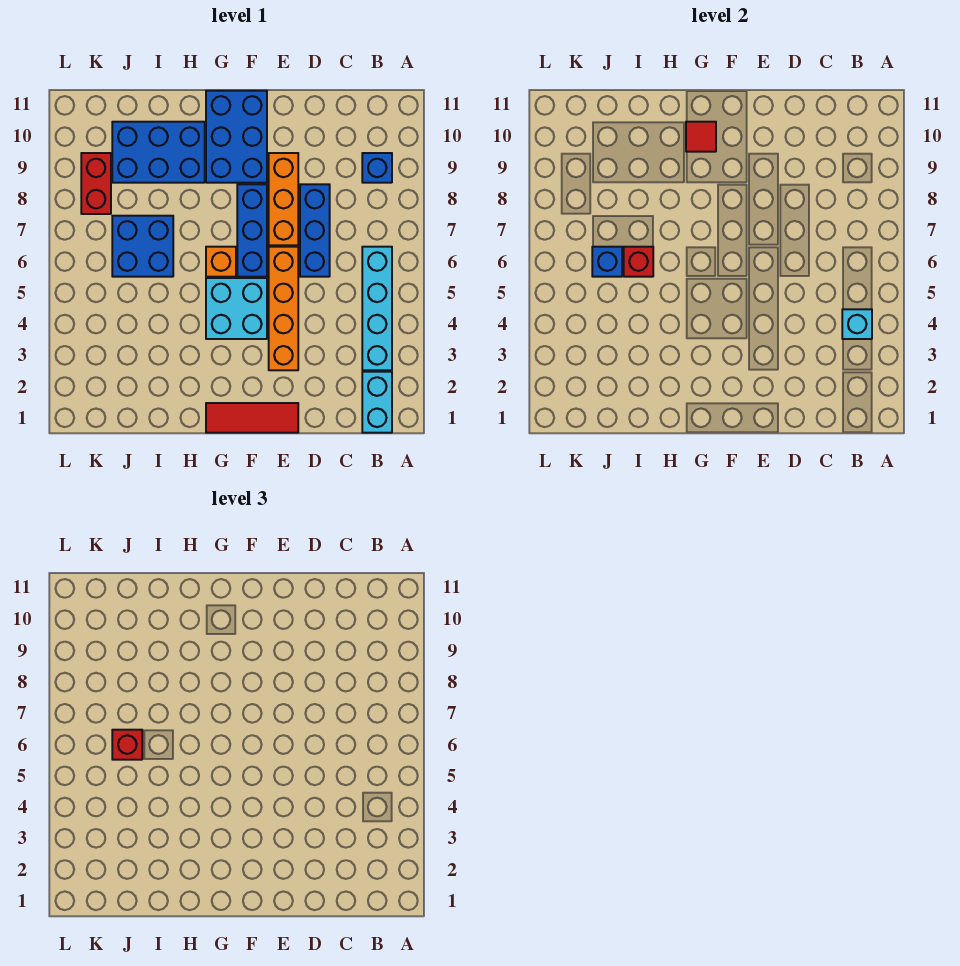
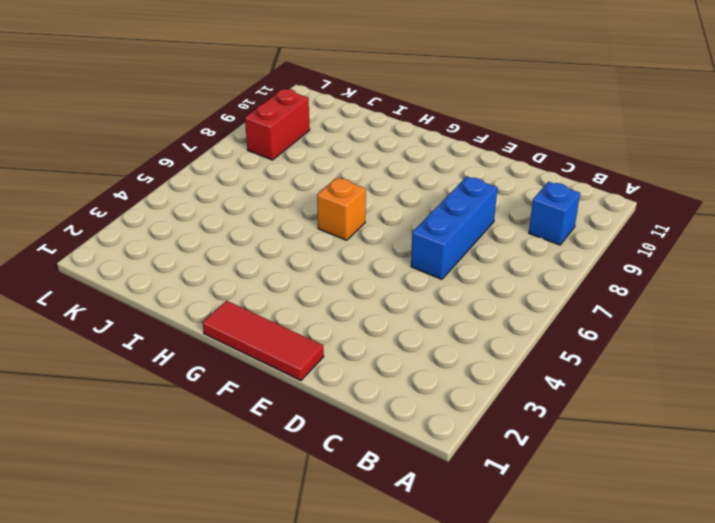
none -> cyan 1x2 brick [362,372,392,433]
none -> cyan 1x4 brick [362,247,392,370]
none -> orange 1x4 brick [269,247,298,370]

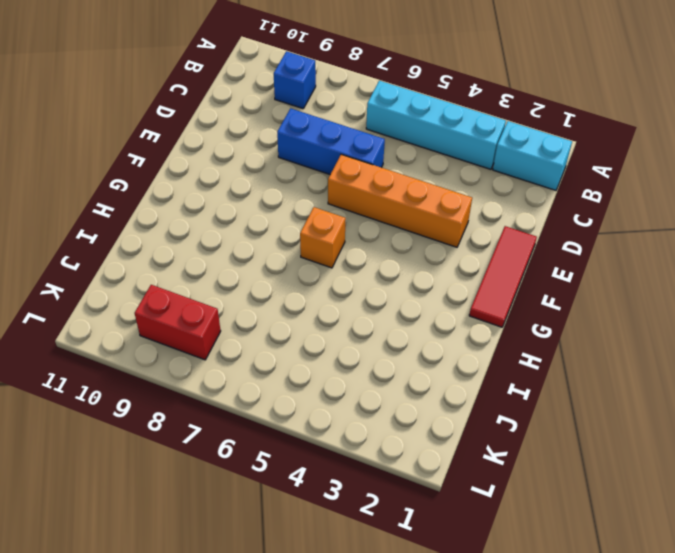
none -> orange 1x3 brick [269,153,298,245]
none -> cyan 2x2 brick [206,278,267,339]
none -> blue 1x3 brick [237,184,267,277]

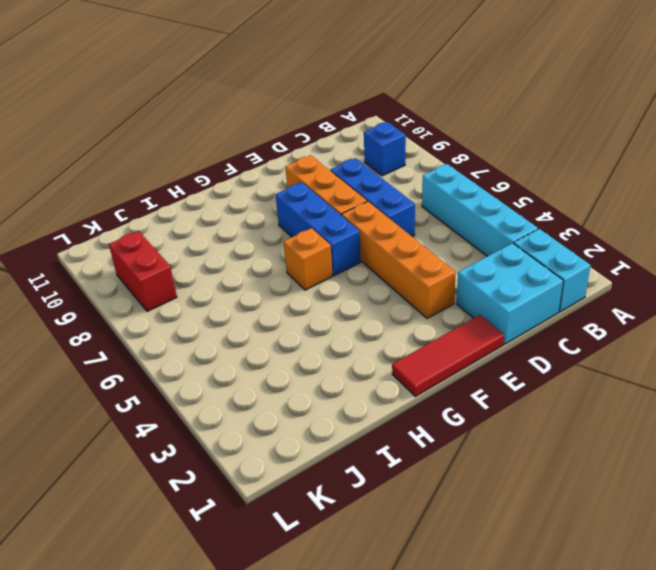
cyan 2x2 brick [457,243,563,344] -> cyan 2x2 brick moved to [206,278,267,339]
none -> blue 2x3 brick [206,91,267,183]
none -> blue 2x3 brick [112,122,205,183]
none -> blue 2x2 brick [112,216,173,277]

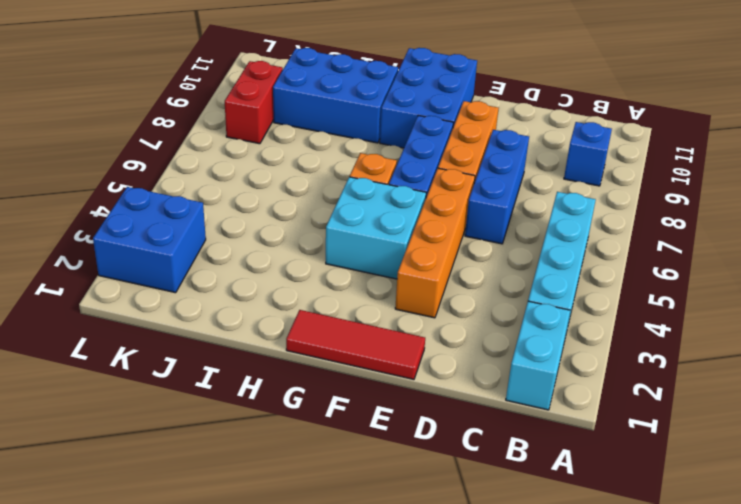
blue 2x2 brick [93,187,206,293] -> blue 2x2 brick moved to [112,216,173,277]
none -> cyan 1x1 brick [842,309,872,339]
none -> red 1x1 tile [686,122,716,152]
none -> red 1x1 brick [624,247,653,277]

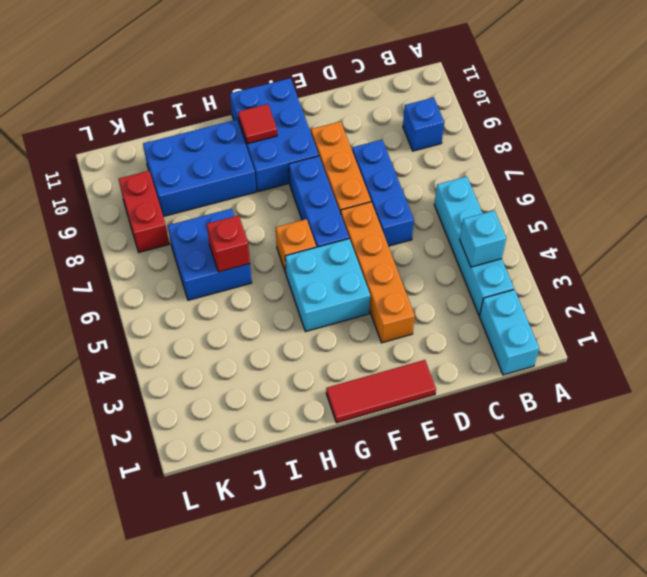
none -> blue 1x1 brick [592,247,622,277]
none -> red 1x1 brick [112,730,142,760]

